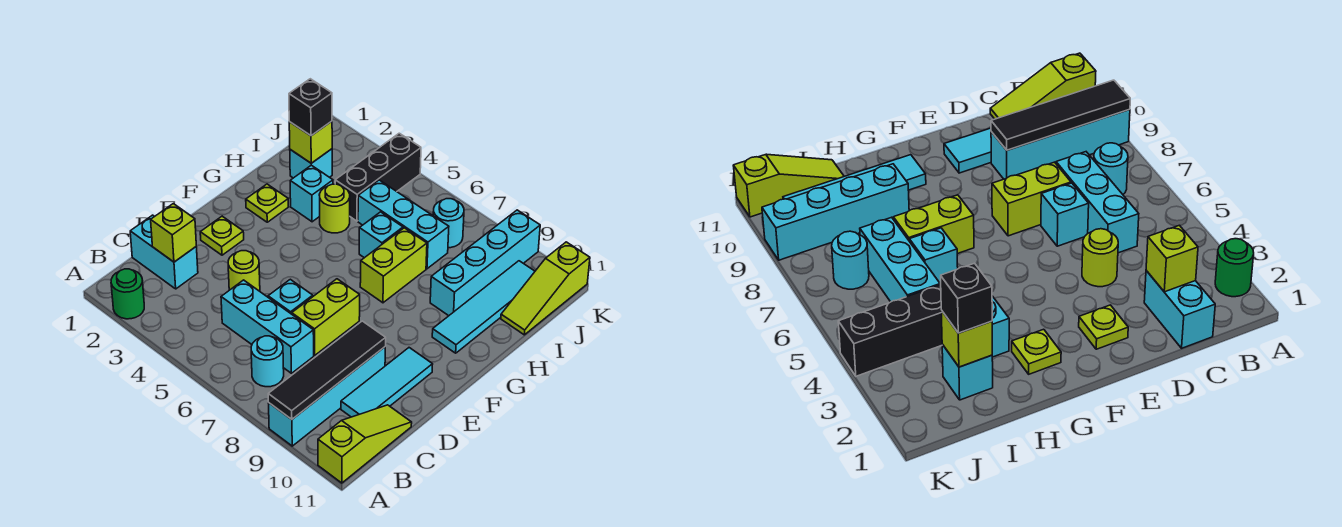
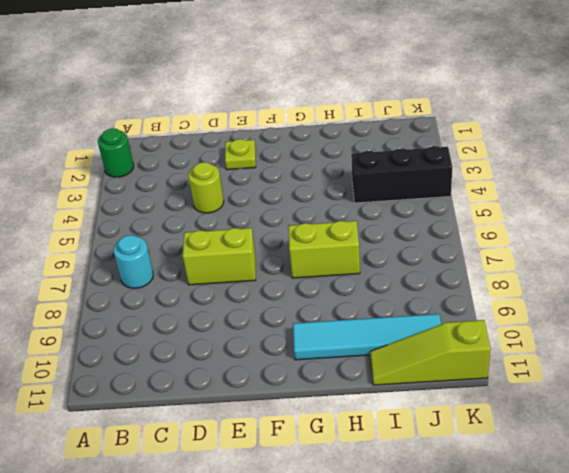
none -> cyan 1x4 brick [269,347,385,446]
none -> lime 1x3 slope [318,405,412,483]
none -> cyan 1x2 brick [130,215,198,289]

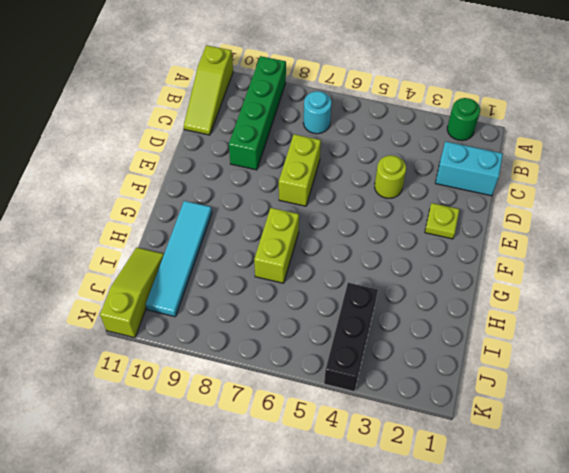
green 1x4 brick [229,56,286,170] -> cyan 1x4 brick [269,347,385,446]
none -> cyan 1x3 brick [221,280,314,373]
none -> cyan 1x3 tile [341,348,433,417]
none -> cyan 1x1 brick [268,279,313,314]

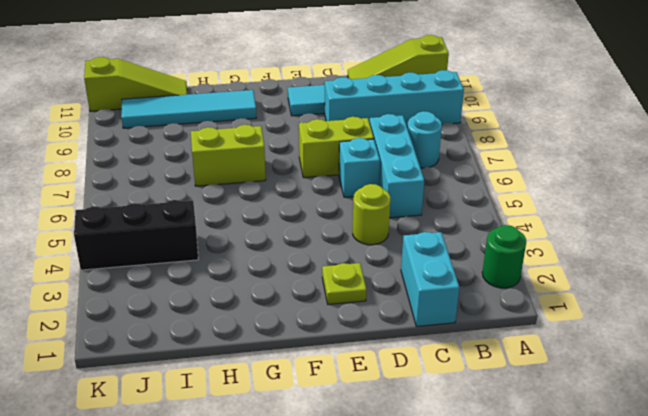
none -> lime 1x1 plate [246,184,288,222]
none -> cyan 1x1 brick [290,165,333,222]
none -> lime 1x1 round brick [319,184,350,233]

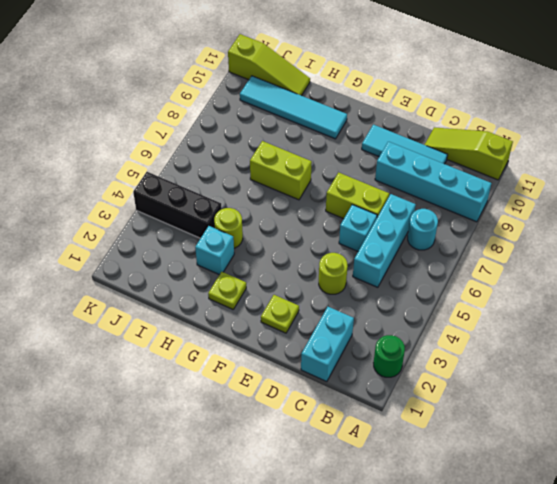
none -> cyan 1x1 brick [359,212,403,258]
none -> cyan 1x4 brick [430,210,540,316]
none -> cyan 1x1 brick [290,149,332,178]

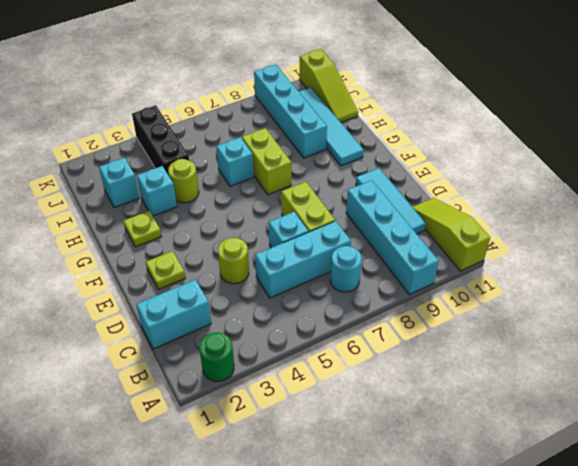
none -> cyan 1x3 brick [358,180,449,269]
none -> cyan 1x1 round brick [433,199,464,248]
none -> black 1x4 tile [268,321,386,419]

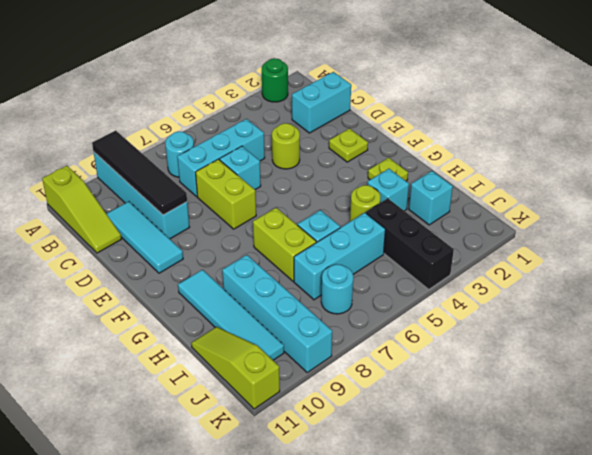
none -> lime 1x1 brick [151,204,196,262]
none -> lime 1x1 brick [289,121,332,163]
none -> black 1x1 brick [289,79,332,136]

